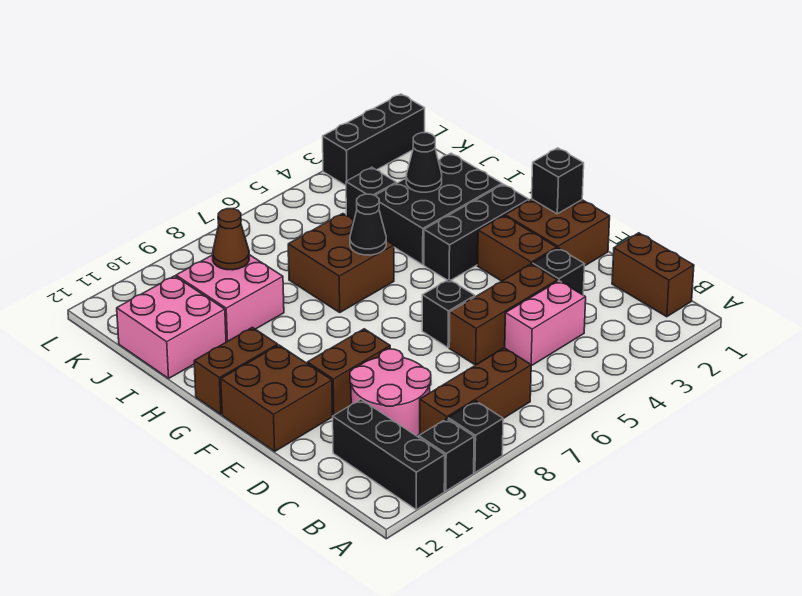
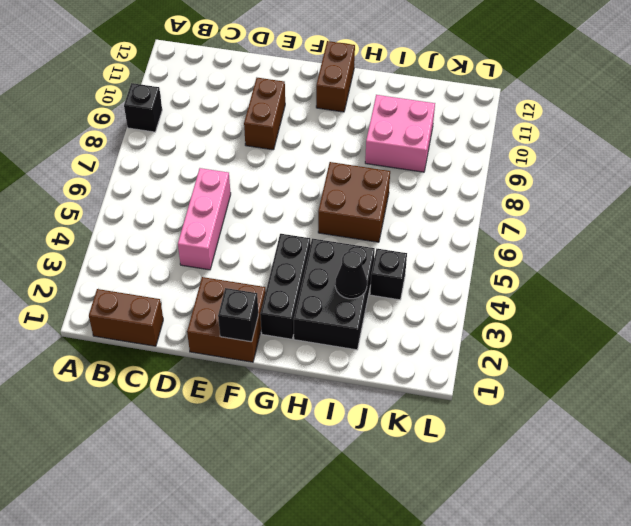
pink 1x3 brick [178,168,231,270] -> brown 1x3 brick [449,264,558,365]
none -> black 1x1 brick [419,419,474,491]
none -> black 1x3 brick [333,399,445,510]
none -> brown 1x3 brick [420,348,531,435]

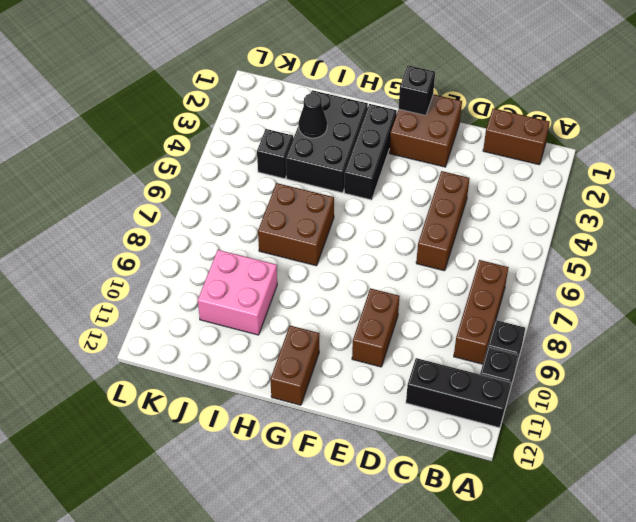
none -> pink 1x2 brick [505,281,586,366]
none -> pink 2x2 round brick [350,349,431,436]
none -> black 1x1 brick [532,248,585,295]

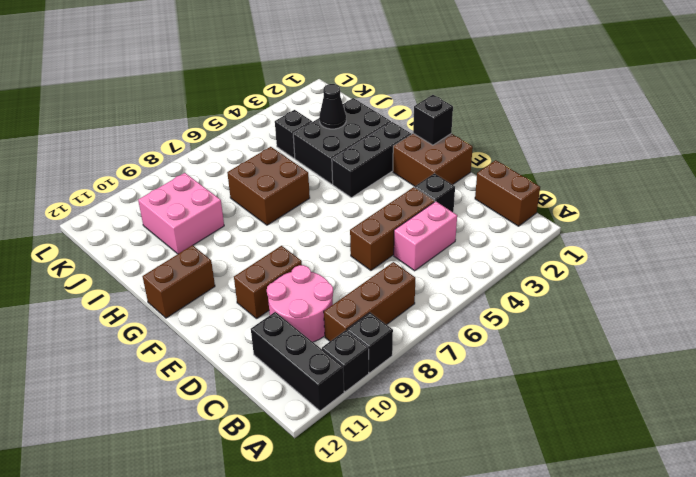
none -> brown 1x2 brick [477,215,557,281]
none -> black 1x1 brick [422,280,475,348]
none -> brown 2x2 brick [221,345,333,451]

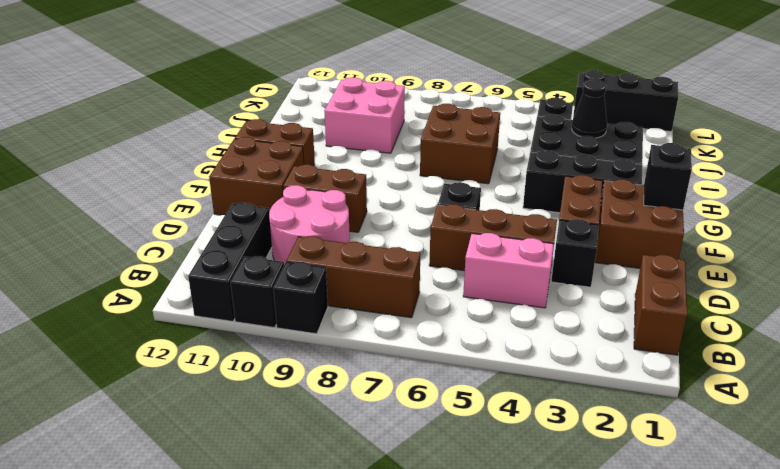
none -> pink 2x2 brick [117,276,226,378]
none -> black 1x1 cone [350,194,386,255]
none -> brown 1x1 cone [213,209,249,270]

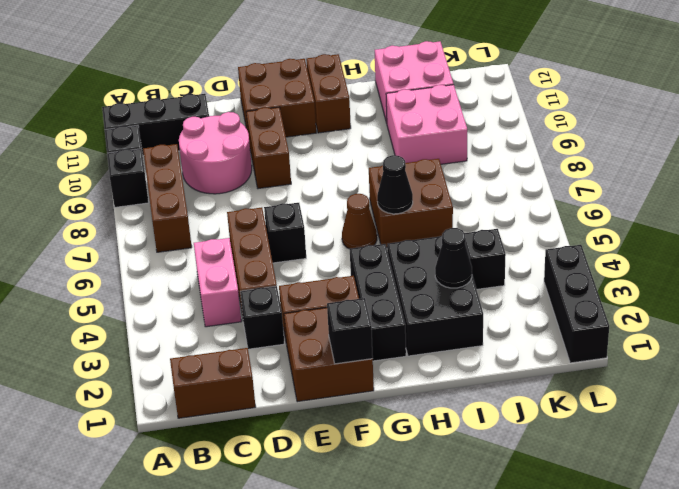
brown 1x1 cone [342,194,377,249] -> brown 1x1 cone moved to [213,209,249,270]

